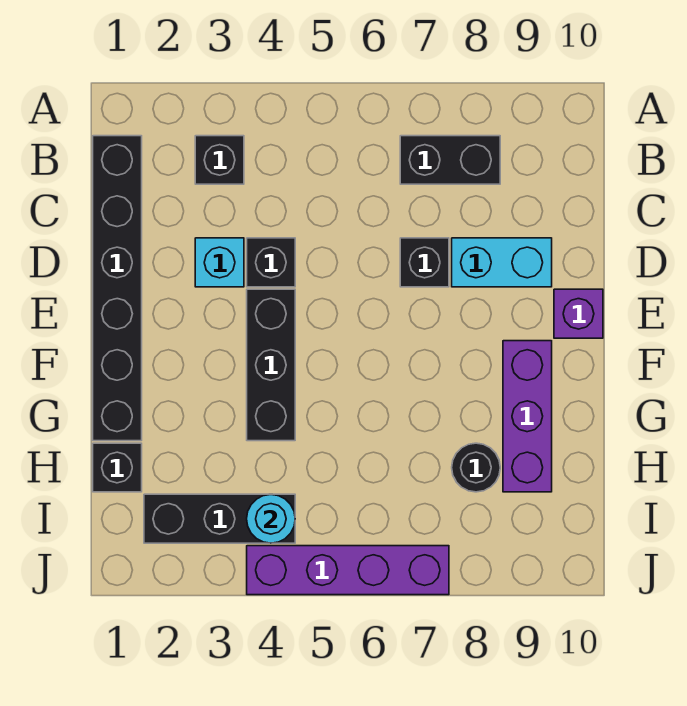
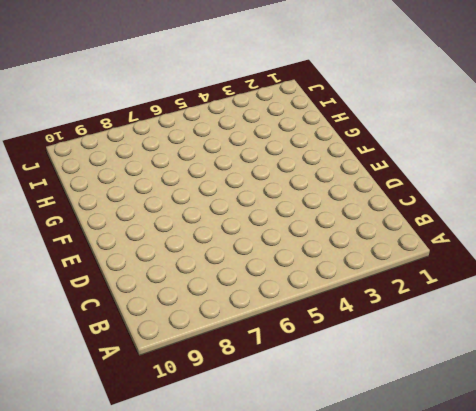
none -> black 1x6 brick [93,136,142,441]
none -> black 1x1 brick [195,136,244,184]
none -> black 1x2 brick [400,136,500,184]

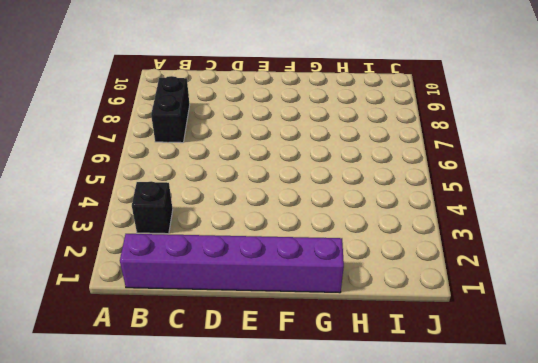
purple 1x6 brick [120,234,344,293] -> black 1x6 brick [93,136,142,441]
none -> cyan 1x1 brick [195,238,244,287]
none -> black 1x1 brick [247,238,295,287]
none -> black 1x1 brick [400,238,449,287]

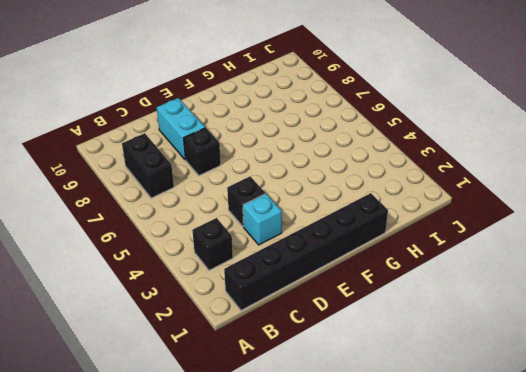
none -> black 1x3 brick [247,289,295,441]
none -> purple 1x1 brick [554,289,603,338]
none -> purple 1x3 brick [503,341,552,492]

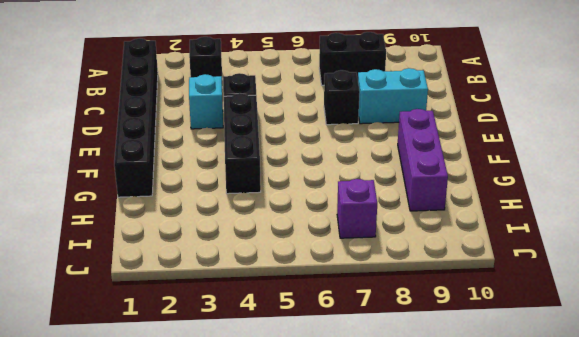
purple 1x1 brick [337,179,377,238] -> purple 1x1 brick moved to [554,289,603,338]
none -> black 1x1 brick [93,443,142,492]
none -> black 1x1 round brick [452,443,500,492]
none -> black 1x3 brick [144,494,295,543]

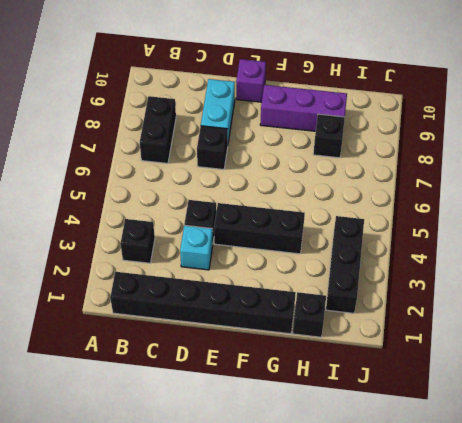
black 1x1 brick [313,114,345,158] -> black 1x1 round brick [452,443,500,492]
none -> purple 1x4 brick [247,546,449,595]
none -> cyan 1x1 round brick [247,495,295,543]

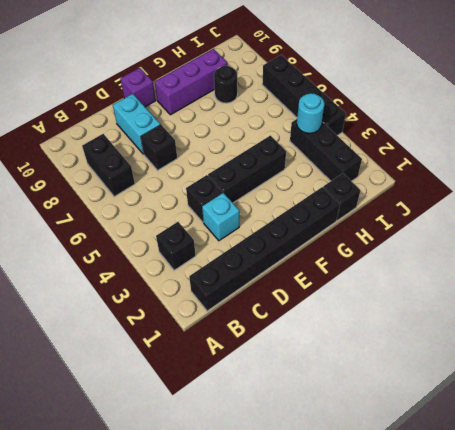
black 1x4 brick [262,55,346,136] -> purple 1x4 brick [247,546,449,595]

